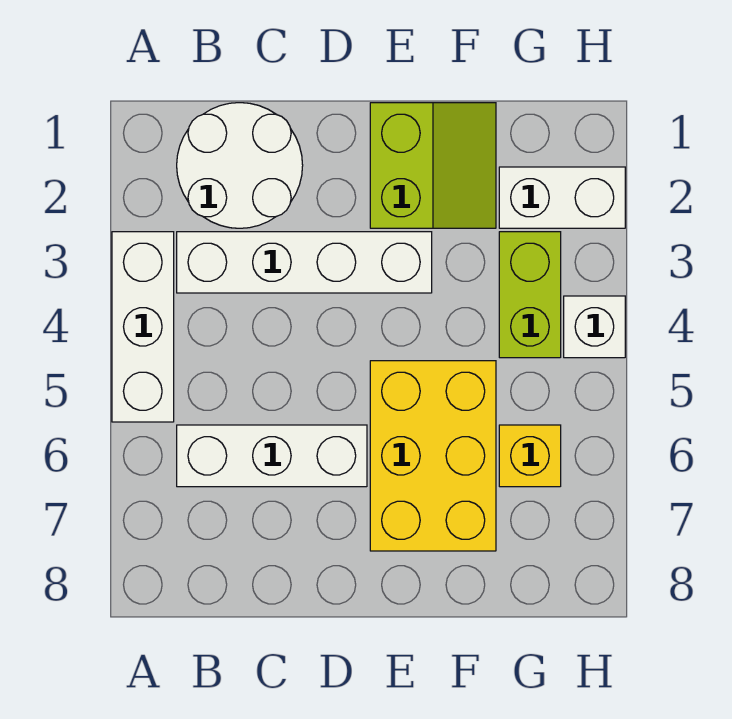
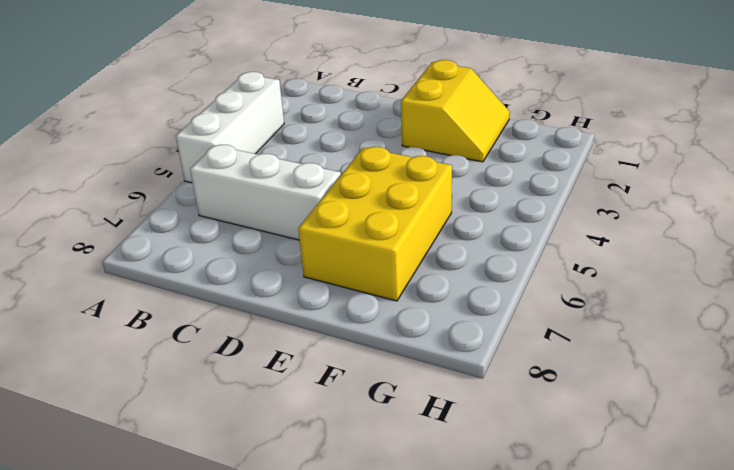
yellow 2x2 slope [401,60,510,162] -> lime 2x2 slope [370,103,496,228]
none -> white 2x2 round brick [177,103,303,228]
none -> white 1x4 brick [177,232,432,293]

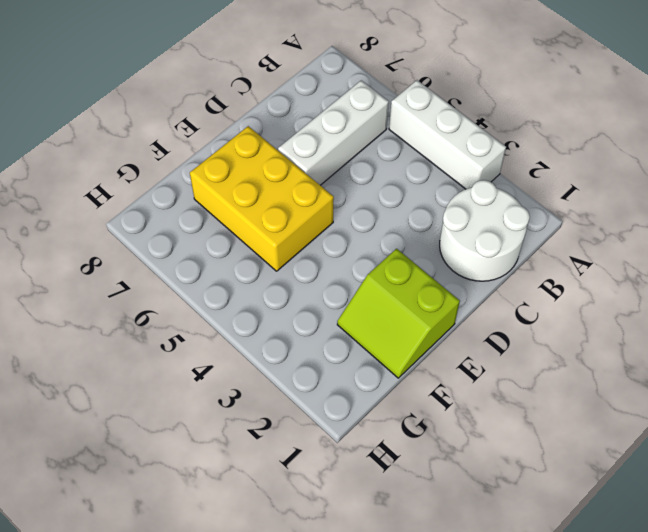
none -> white 1x4 brick [177,232,432,293]
none -> white 1x2 brick [499,167,625,228]

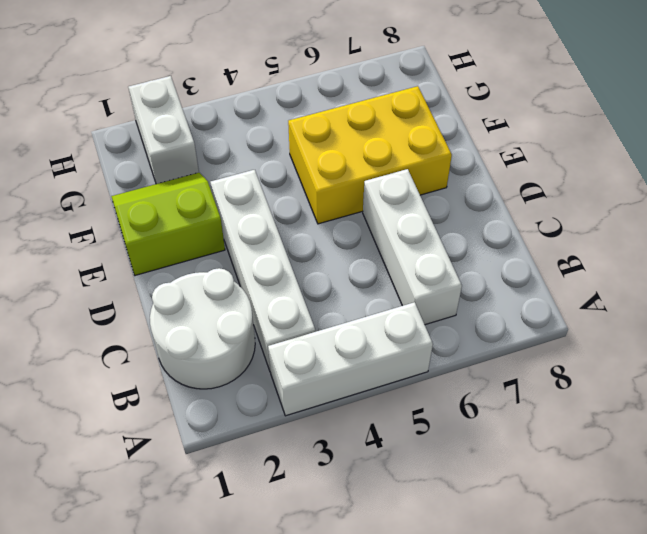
none -> lime 1x2 brick [499,232,561,358]
none -> yellow 1x1 brick [499,425,561,487]

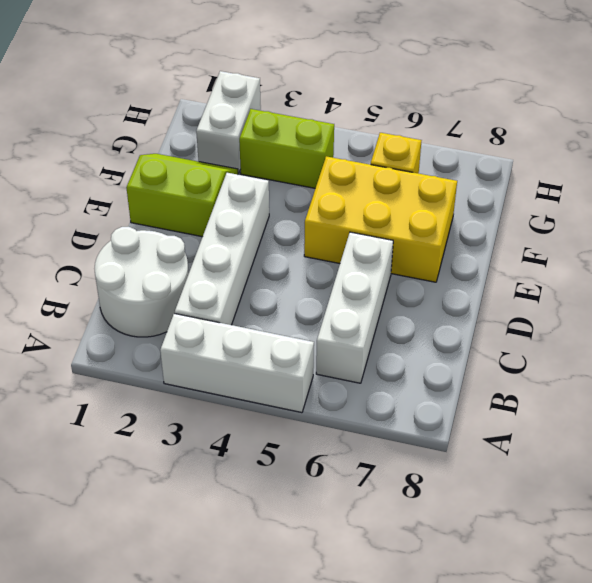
none -> white 1x1 brick [564,296,625,358]

